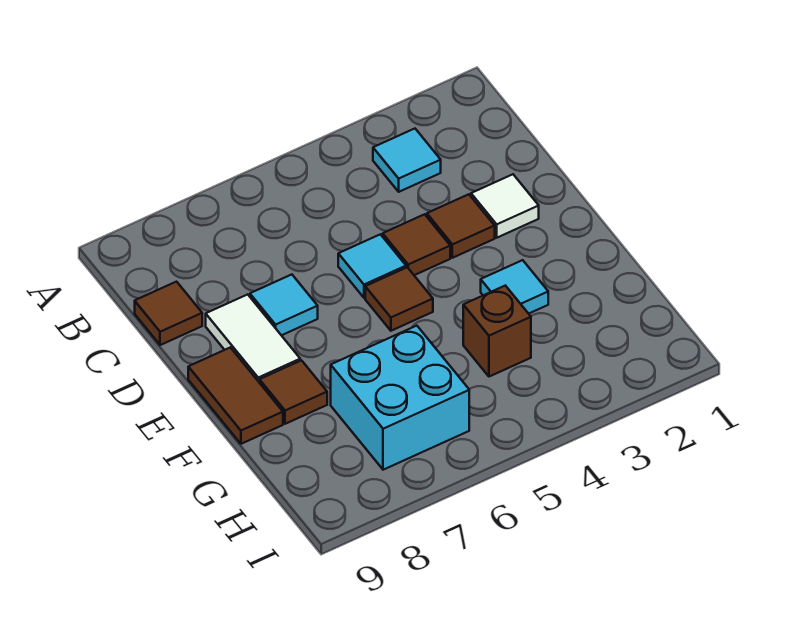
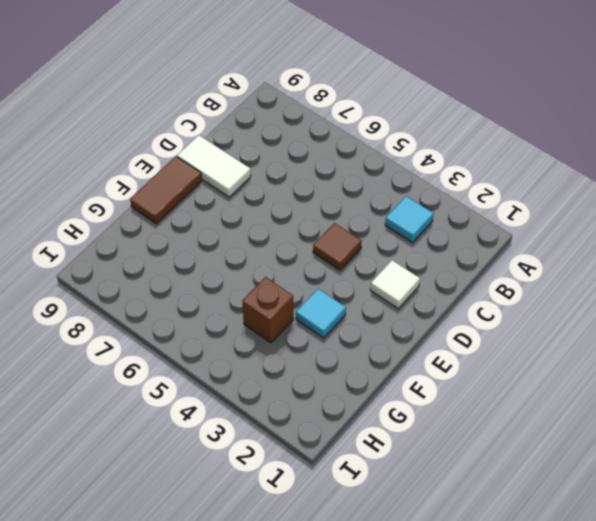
white 1x2 tile [177,135,251,197] -> white 1x2 tile turned to [206,294,300,382]
none -> brown 1x1 tile [135,282,202,345]
none -> brown 1x1 tile [427,194,495,258]
none -> cyan 1x1 tile [338,234,406,298]

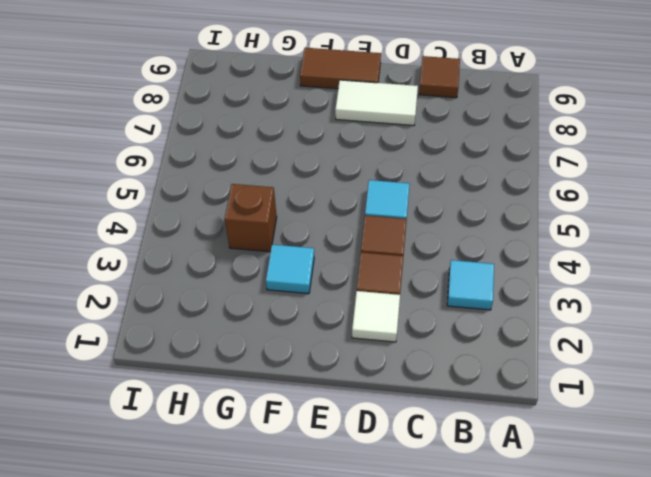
none -> cyan 1x1 tile [250,275,318,335]
none -> brown 1x1 tile [365,267,433,331]
none -> brown 1x1 tile [259,360,327,424]

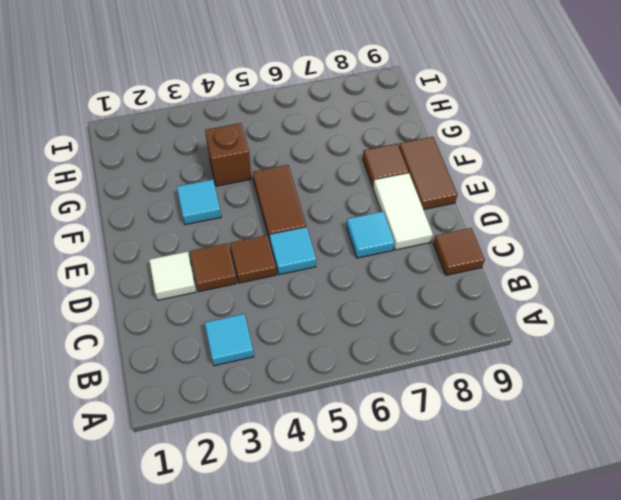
brown 1x2 tile [253,165,306,241] -> brown 1x1 tile [365,267,433,331]
none -> cyan 2x2 brick [331,326,469,470]

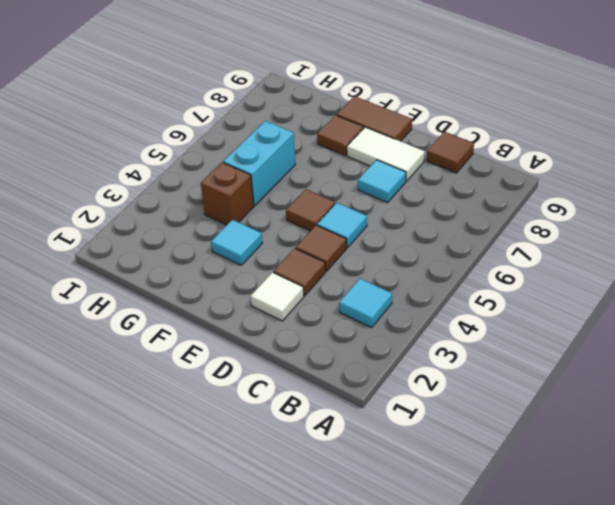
cyan 1x2 brick [223,121,295,206] -> cyan 2x2 brick [331,326,469,470]

